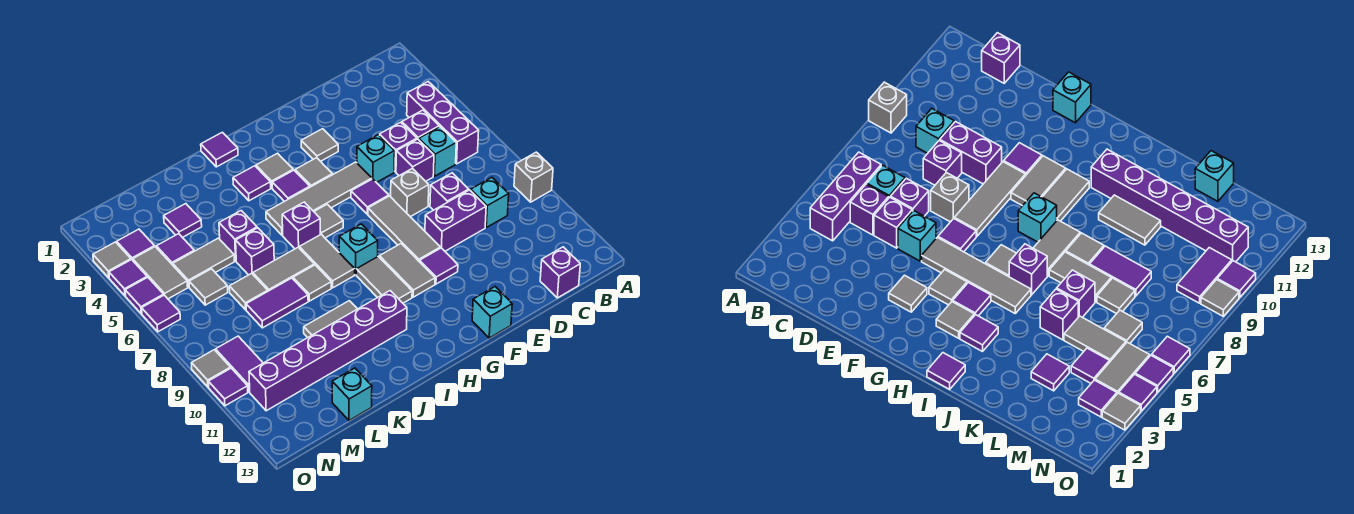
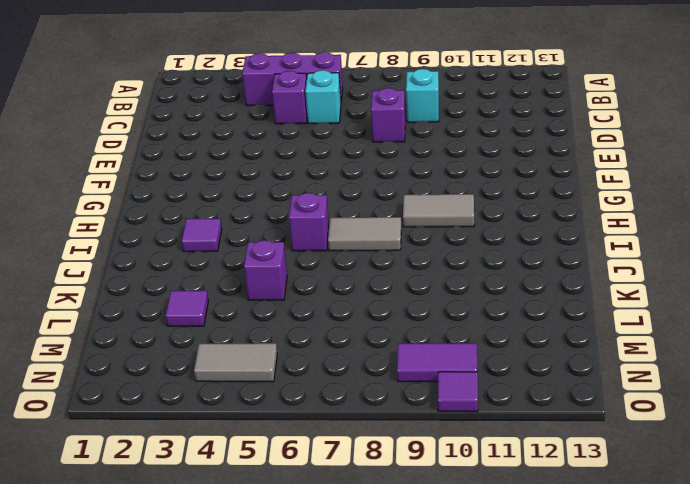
none -> grey 1x1 brick [514,152,553,202]
none -> purple 1x1 brick [540,247,580,298]
none -> purple 1x1 brick [380,122,417,172]
none -> purple 1x1 brick [396,139,434,181]

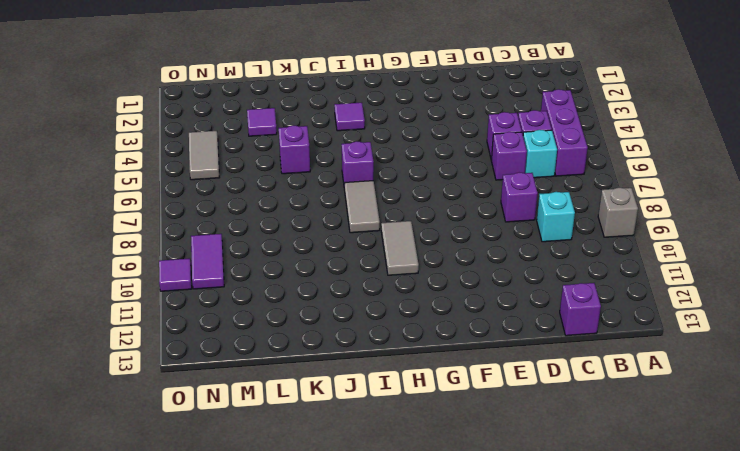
none -> purple 1x2 brick [425,190,486,251]
none -> cyan 1x1 brick [357,135,395,183]
none -> grey 1x1 brick [391,168,429,217]
none -> grey 1x1 tile [301,129,338,161]

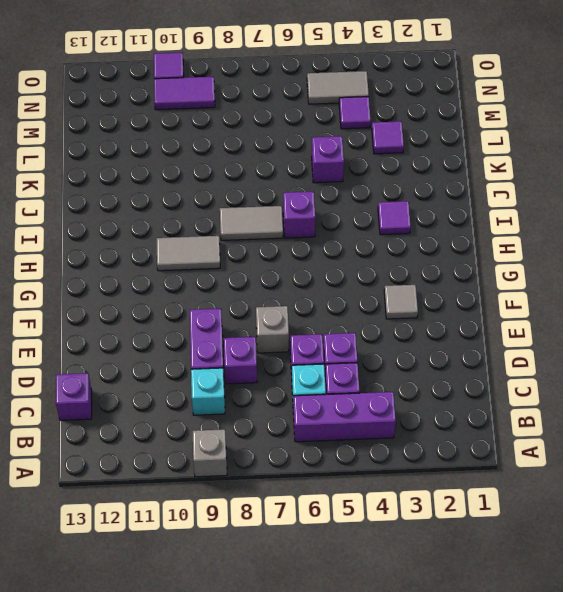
none -> cyan 1x1 brick [357,135,395,183]
none -> grey 1x4 tile [266,162,372,235]
none -> purple 1x1 tile [351,179,389,214]
none -> grey 1x3 tile [368,196,440,262]

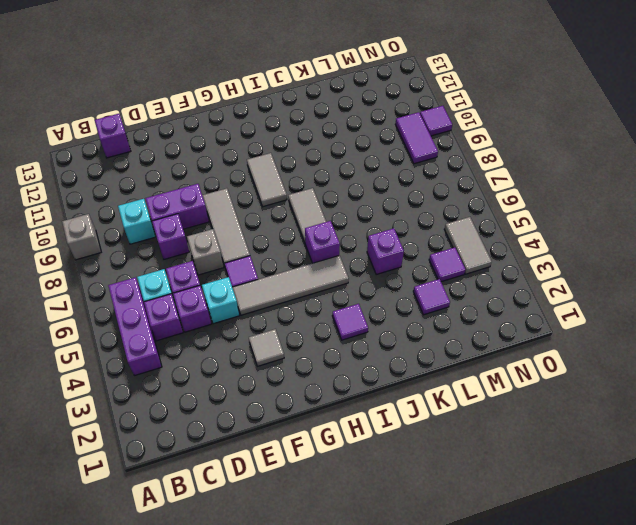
none -> purple 1x1 tile [420,248,458,284]
none -> cyan 1x1 brick [472,287,512,338]
none -> grey 1x1 tile [295,158,333,187]
none -> grey 1x2 tile [379,244,435,297]

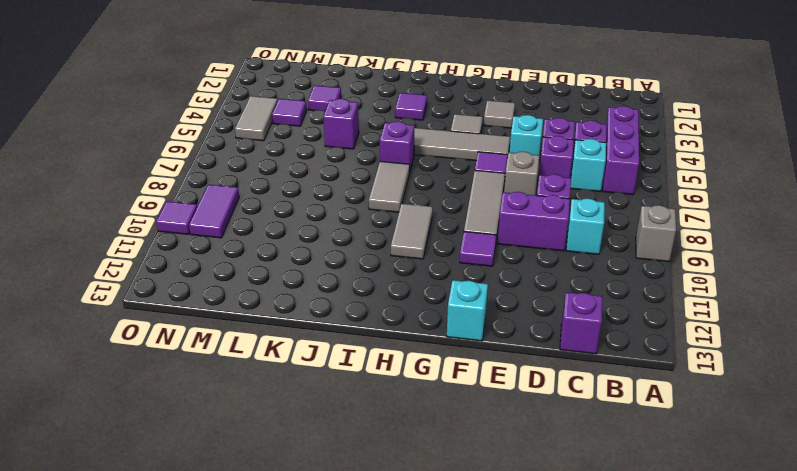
none -> grey 1x2 tile [379,244,435,297]
none -> grey 1x1 tile [256,153,293,188]
none -> purple 1x1 tile [272,170,310,201]
none -> grey 1x1 tile [314,204,343,238]

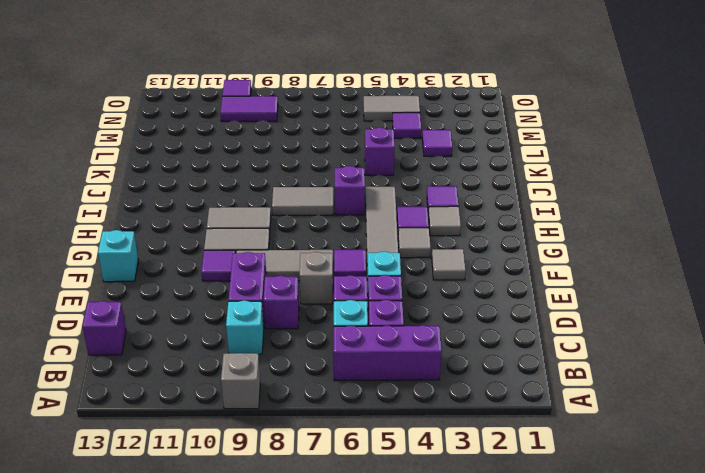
none -> grey 1x1 tile [314,204,343,238]
none -> cyan 1x1 brick [339,224,378,275]
none -> purple 1x1 tile [201,132,238,167]
none -> purple 1x6 brick [249,291,407,411]

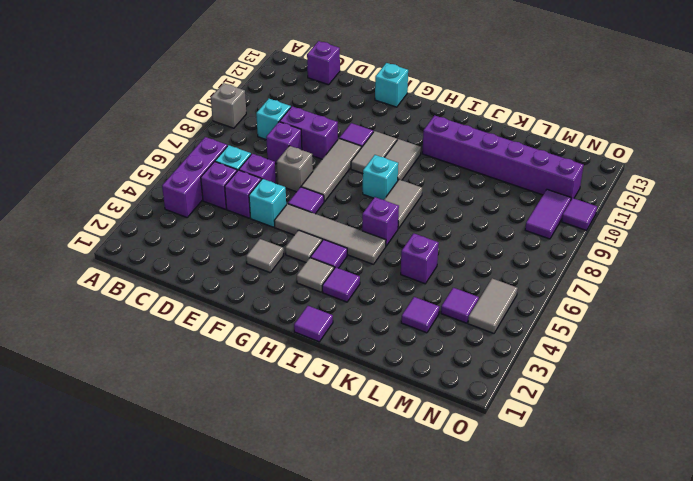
none -> grey 1x1 tile [314,204,343,238]
none -> grey 1x2 tile [253,247,314,291]
none -> grey 1x1 tile [293,265,331,301]
none -> grey 1x2 tile [304,301,357,338]

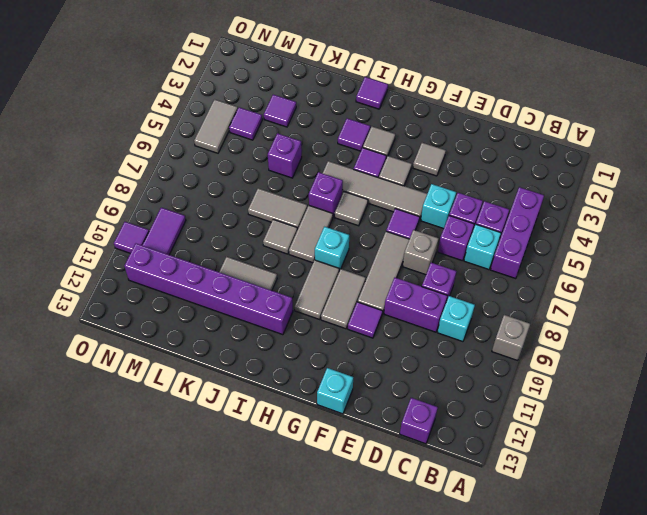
none -> purple 1x1 brick [236,228,274,275]
none -> purple 1x2 tile [246,278,308,328]
none -> grey 1x2 tile [173,238,234,287]
none -> grey 1x1 tile [229,273,268,310]

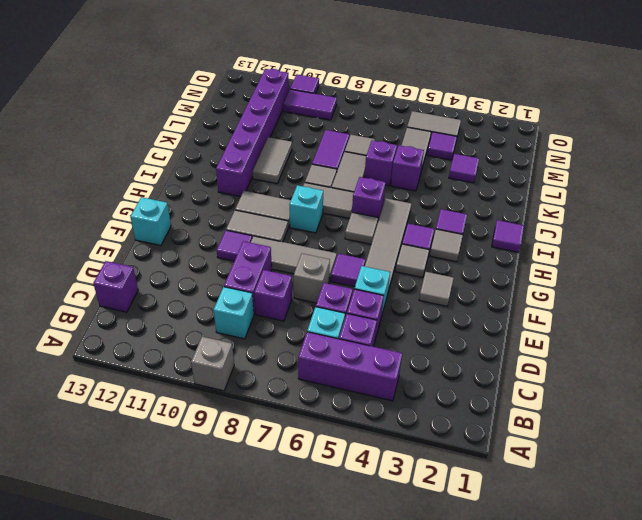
none -> cyan 1x1 brick [332,368,372,420]
none -> grey 1x1 tile [189,269,228,305]
none -> purple 1x1 tile [117,229,155,260]
none -> grey 1x1 tile [93,242,131,278]

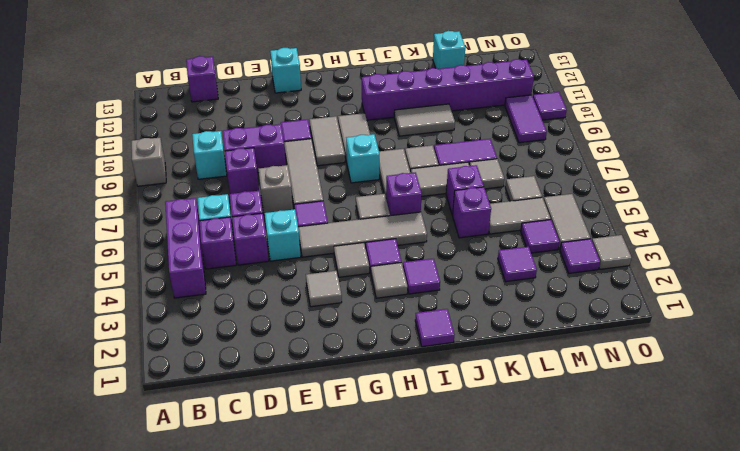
none -> purple 1x1 tile [109,260,147,296]
none -> purple 1x1 tile [125,277,164,314]
none -> purple 1x1 tile [142,295,180,332]
none -> grey 1x1 tile [192,350,230,387]

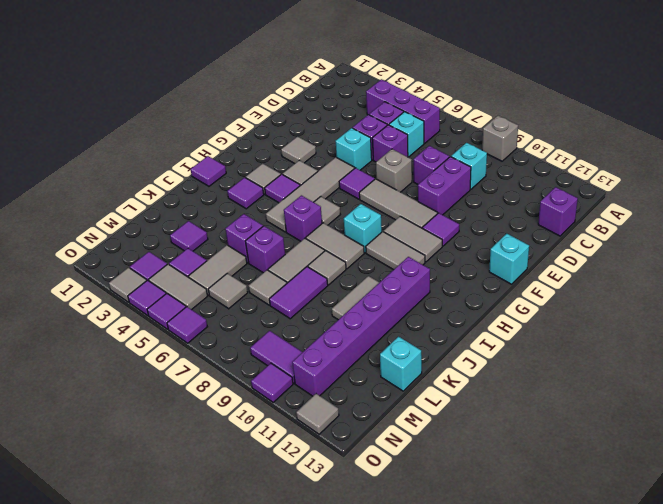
grey 1x1 tile [296,394,339,434] -> grey 1x1 tile moved to [192,350,230,387]

